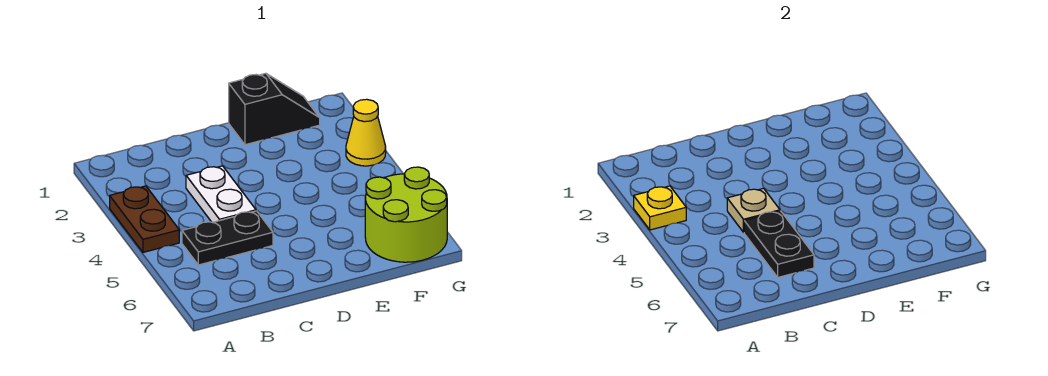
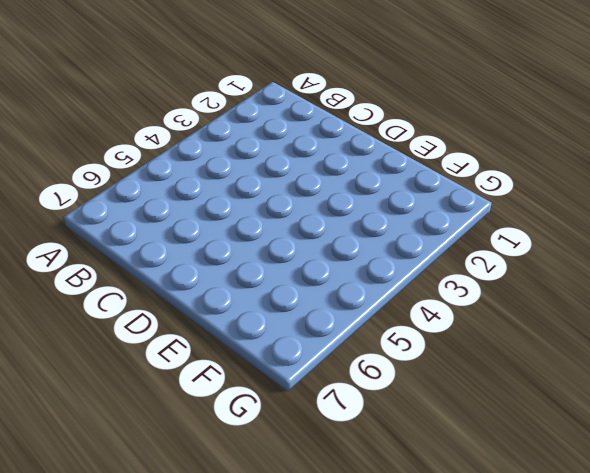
none -> brown 1x2 plate [110,186,179,252]
none -> black 1x2 plate [182,211,273,265]

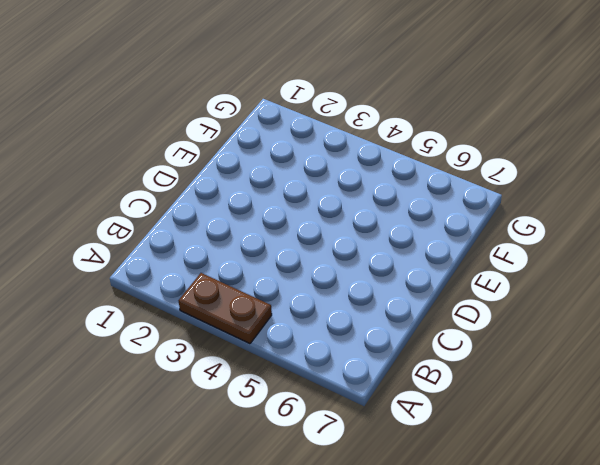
none -> black 1x2 plate [182,211,273,265]
none -> white 1x2 plate [186,166,256,222]

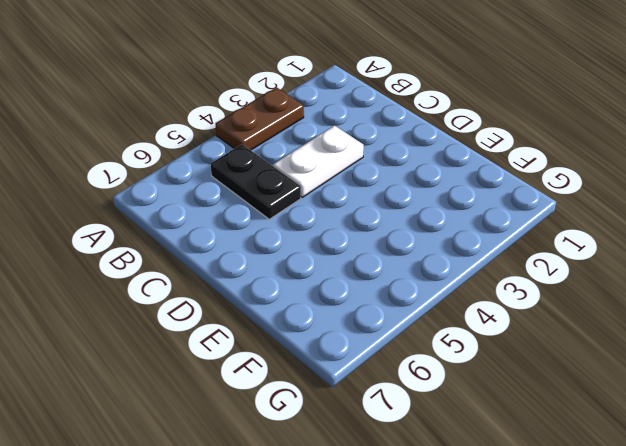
none -> black 1x2 slope [229,73,320,145]
none -> lime 2x2 round brick [365,167,447,262]

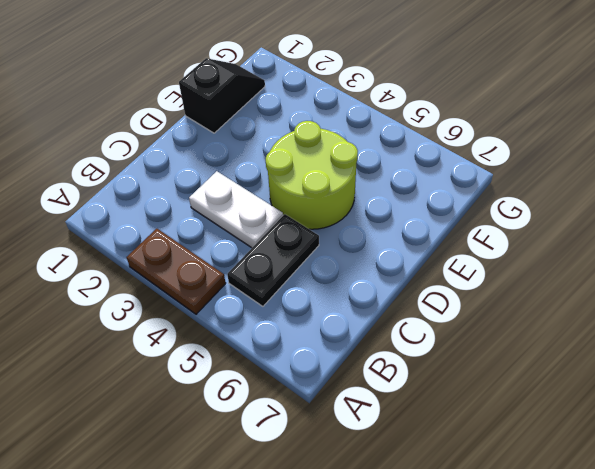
lime 2x2 round brick [266,121,358,229] -> lime 2x2 round brick moved to [365,167,447,262]
none -> yellow 1x1 cone [346,99,386,166]
none -> yellow 1x1 plate [634,186,686,230]

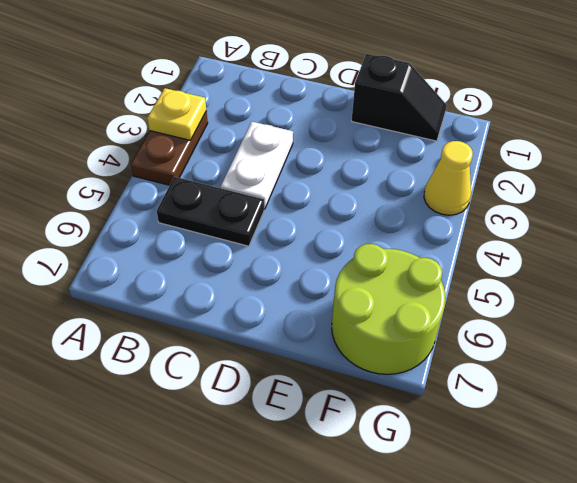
none -> tan 1x1 plate [727,188,780,232]
none -> black 1x2 plate [744,211,814,277]

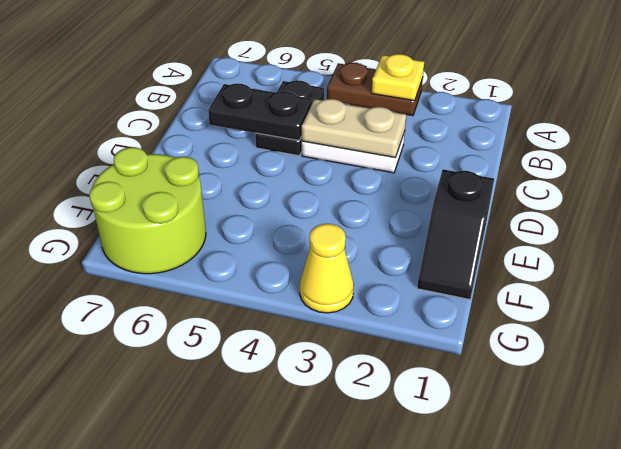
tan 1x2 plate [302,99,406,158] -> tan 1x1 plate [727,188,780,232]

